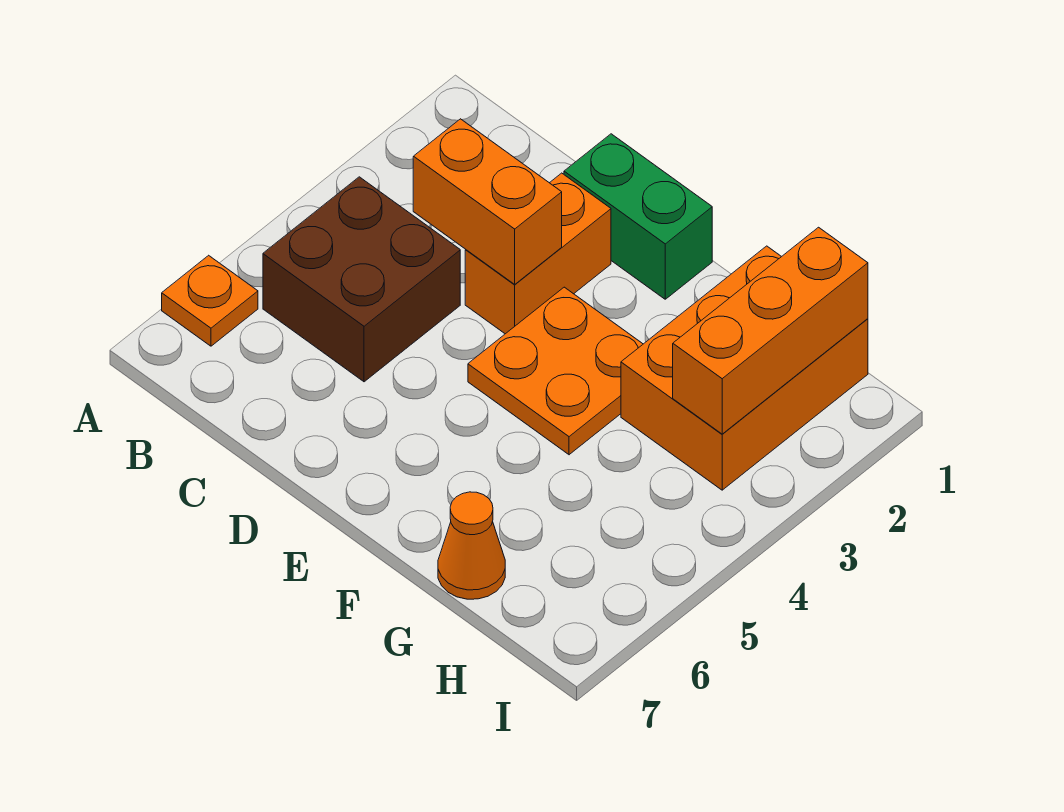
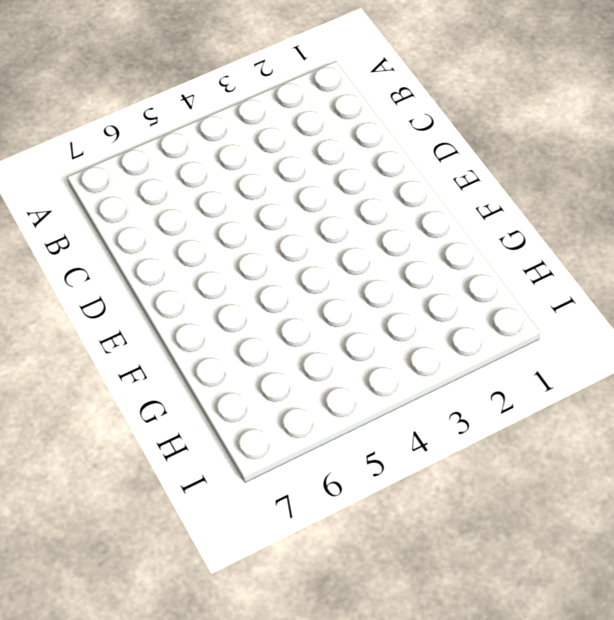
none -> orange 1x1 plate [162,255,258,346]
none -> brown 2x2 brick [263,177,460,382]

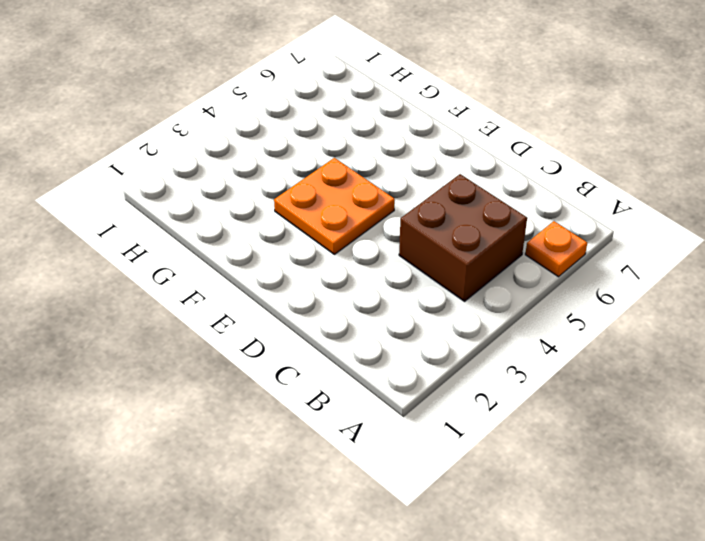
none -> green 1x2 brick [564,134,712,299]
none -> orange 1x2 brick [465,173,611,334]

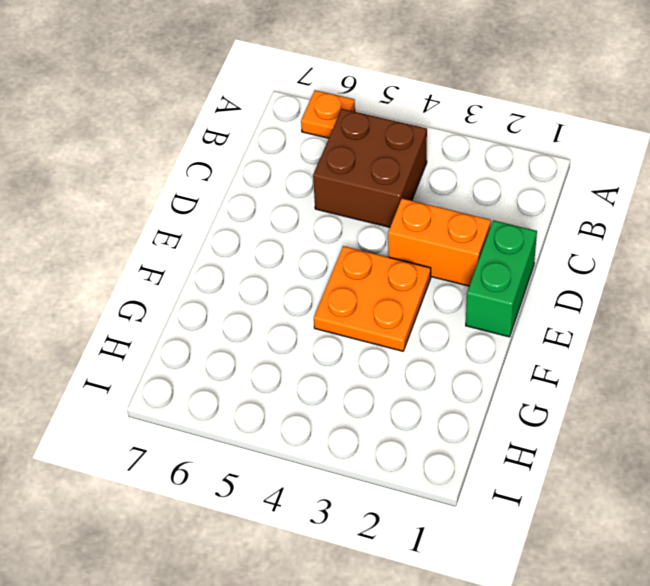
none -> orange 2x3 brick [621,246,868,490]
none -> orange 1x1 cone [438,492,505,599]

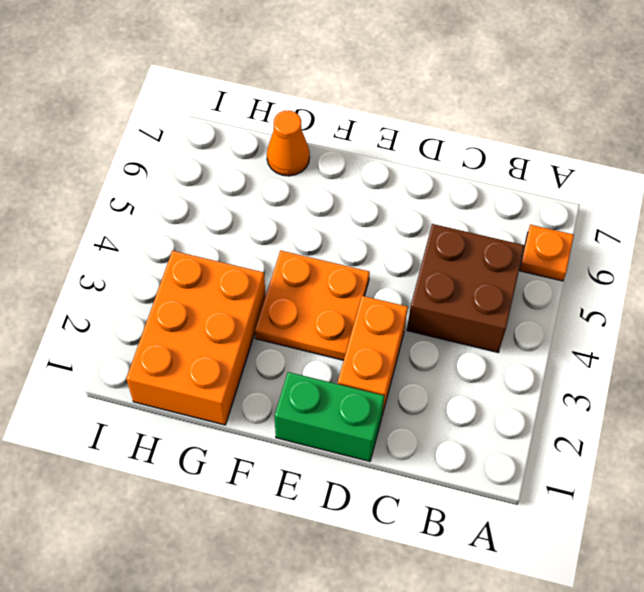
none -> orange 1x2 brick [413,119,562,284]
none -> orange 1x3 brick [673,227,868,434]

